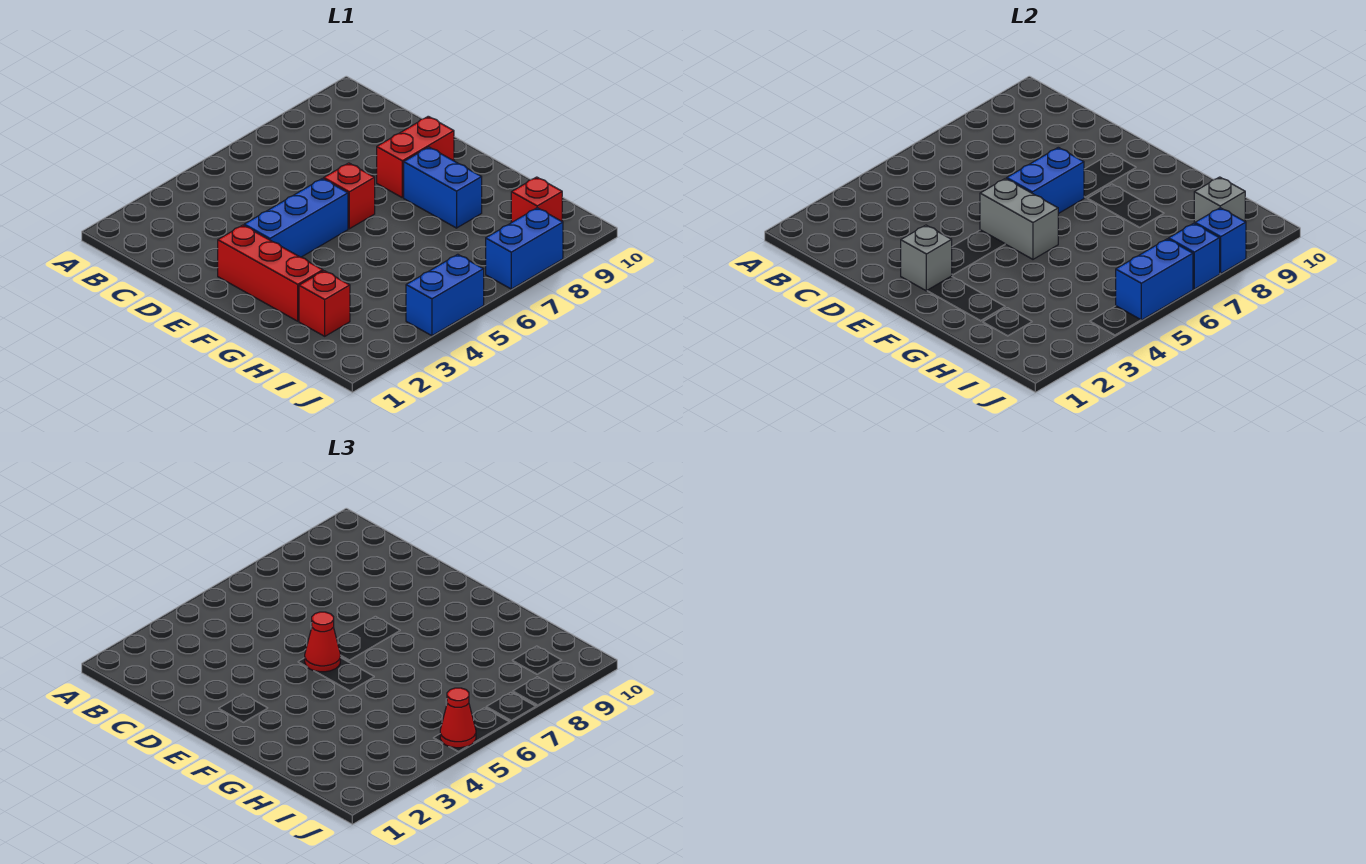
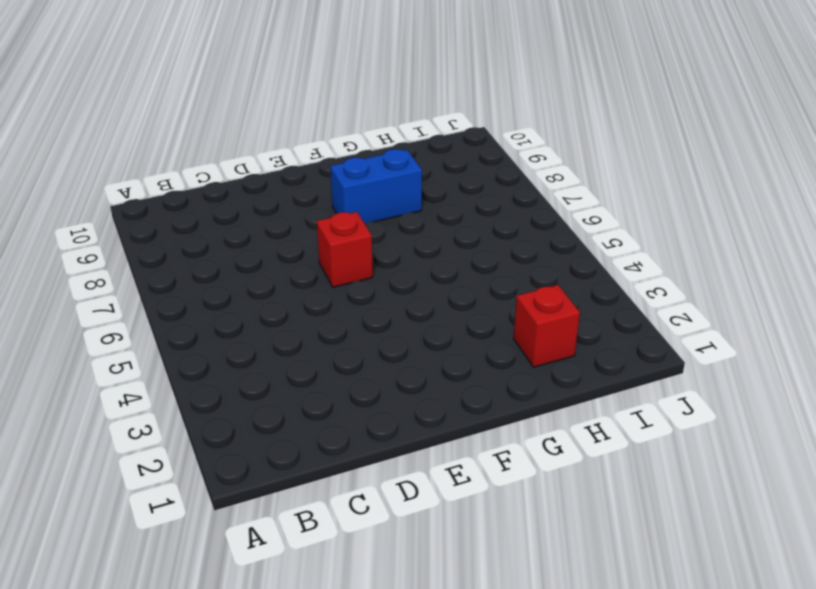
none -> red 1x3 brick [218,225,323,321]
none -> blue 1x3 brick [244,178,348,257]
none -> red 1x2 brick [377,116,454,198]

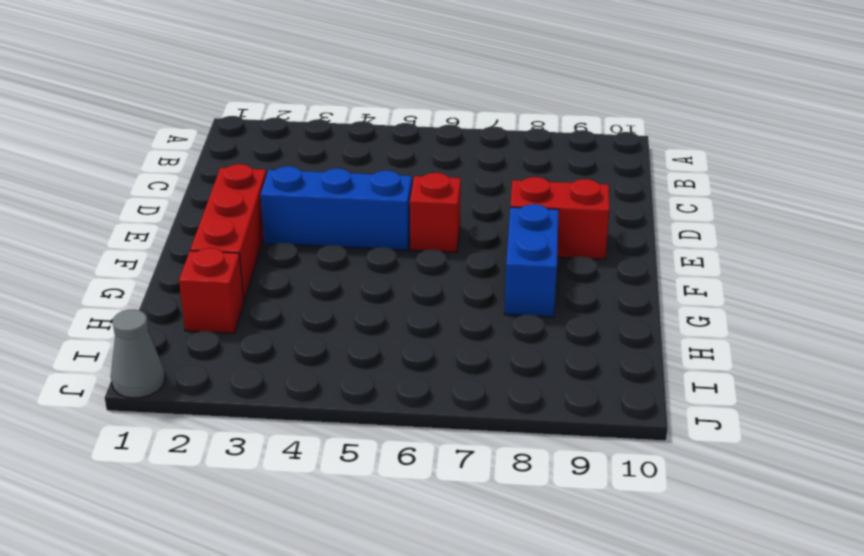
grey 1x1 cone [111,309,165,398] -> none
none -> red 1x1 brick [511,177,562,223]
none -> blue 1x2 brick [406,254,484,336]
none -> blue 1x2 brick [486,208,563,289]

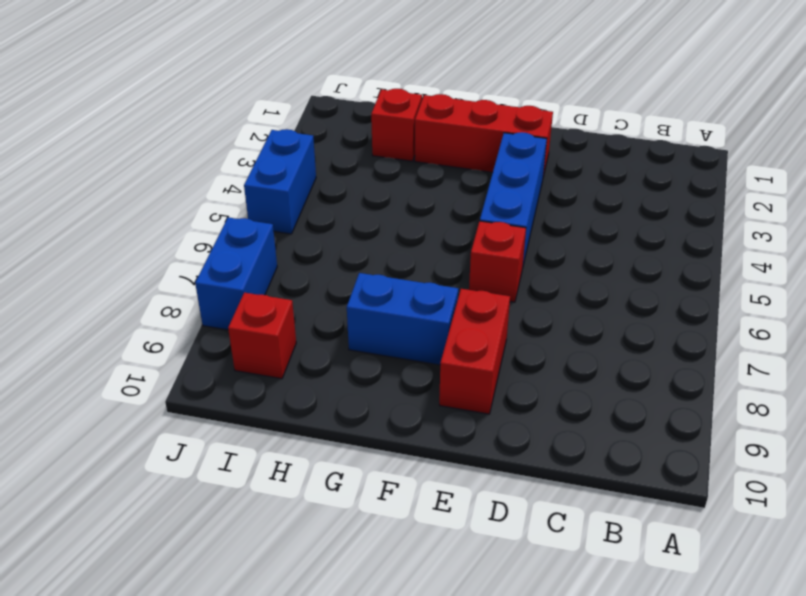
none -> grey 1x1 brick [901,225,952,291]
none -> grey 1x2 brick [980,178,1058,259]
none -> blue 1x2 brick [1007,147,1084,214]

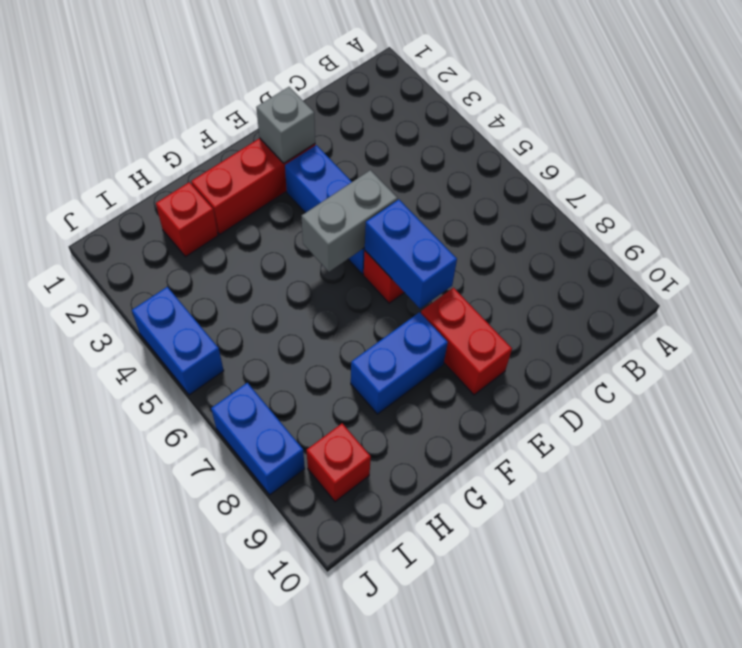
none -> grey 1x1 brick [1194,177,1245,224]
none -> blue 1x2 brick [1116,239,1193,320]
none -> blue 1x1 brick [1169,223,1220,289]

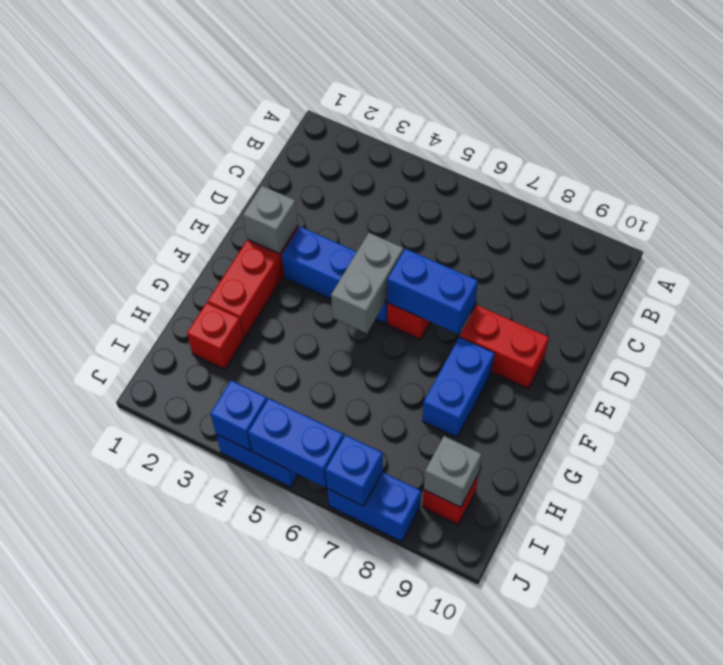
blue 1x1 brick [210,380,267,451] -> blue 1x1 brick moved to [1195,208,1246,273]
none -> red 1x1 cone [305,612,340,672]
none -> red 1x1 cone [440,688,476,748]

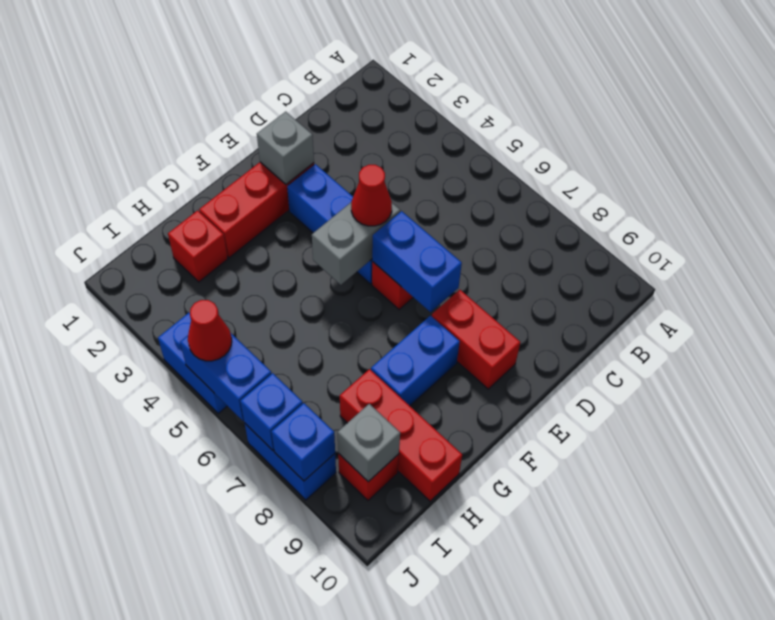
red 1x3 brick [340,369,462,501] -> none

